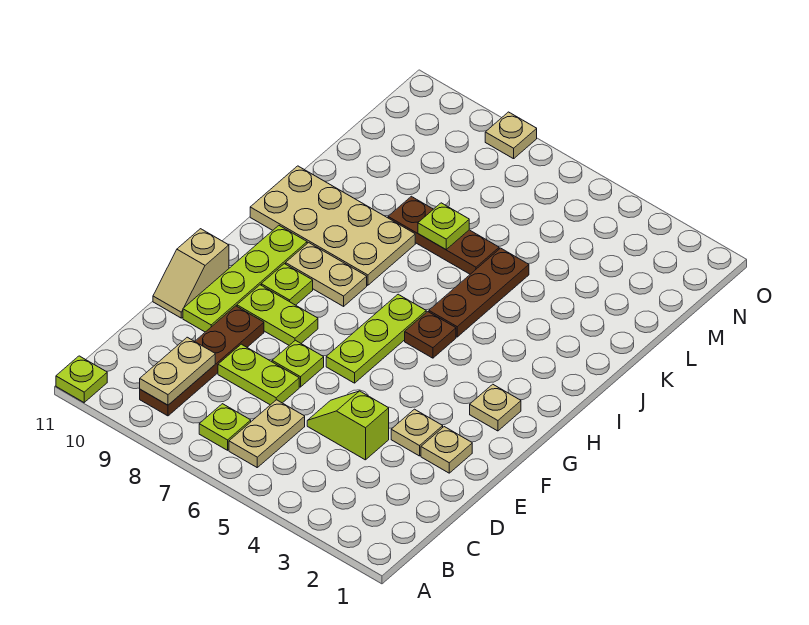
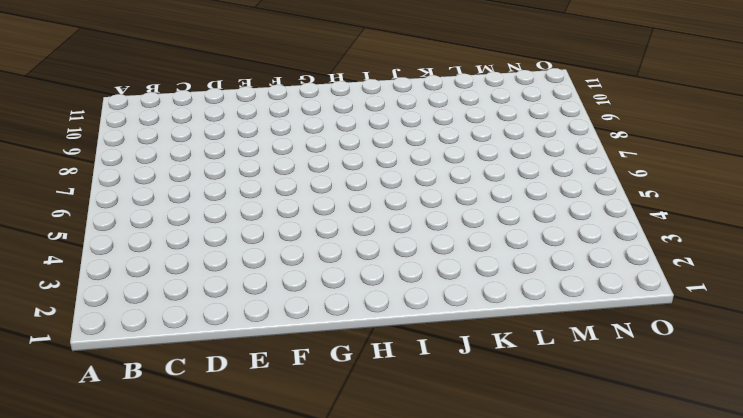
none -> lime 1x1 plate [56,356,107,402]
none -> tan 1x2 plate [229,400,305,467]
none -> lime 1x1 plate [199,404,251,450]

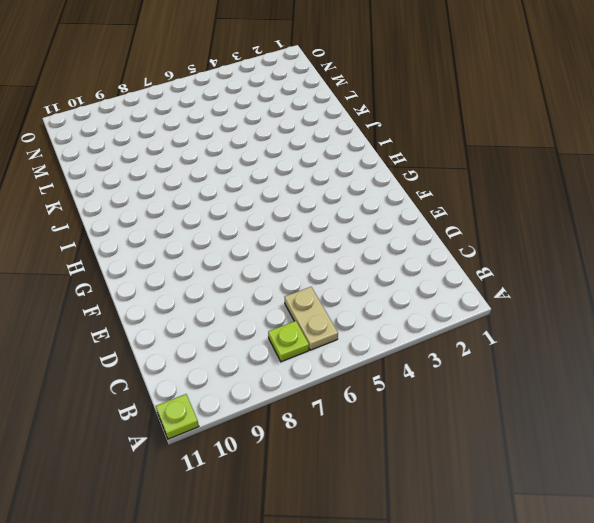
none -> brown 1x4 plate [140,306,264,416]
none -> lime 1x2 slope [307,391,389,460]
none -> lime 1x2 plate [218,344,299,405]

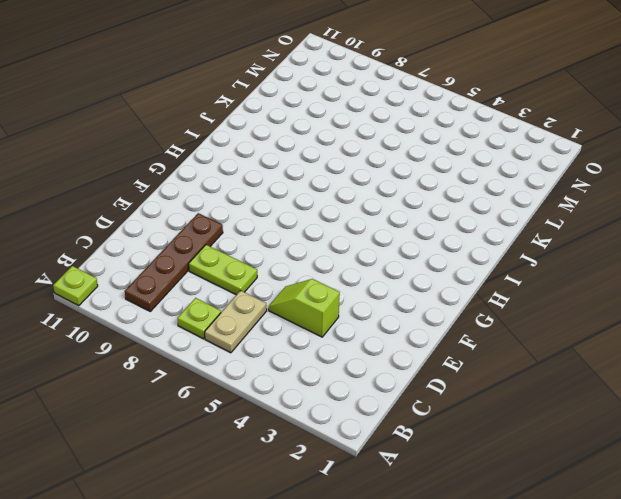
none -> tan 1x1 plate [421,427,472,473]
none -> tan 1x1 plate [391,409,443,456]
none -> lime 1x1 plate [272,340,324,387]

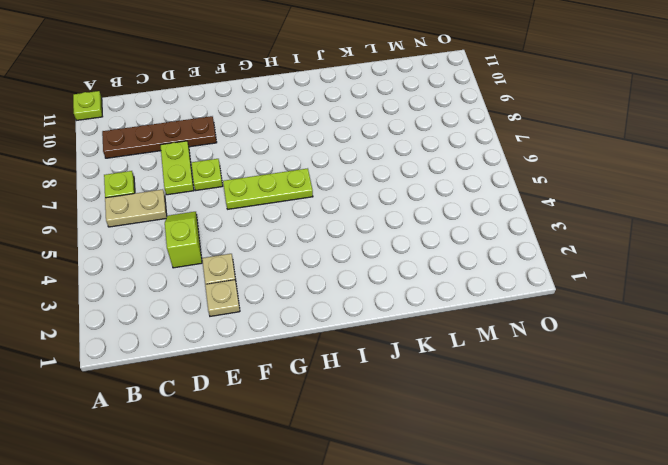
none -> lime 1x4 plate [183,226,307,332]
none -> tan 1x2 slope [153,229,229,318]
none -> lime 1x2 plate [237,285,318,345]

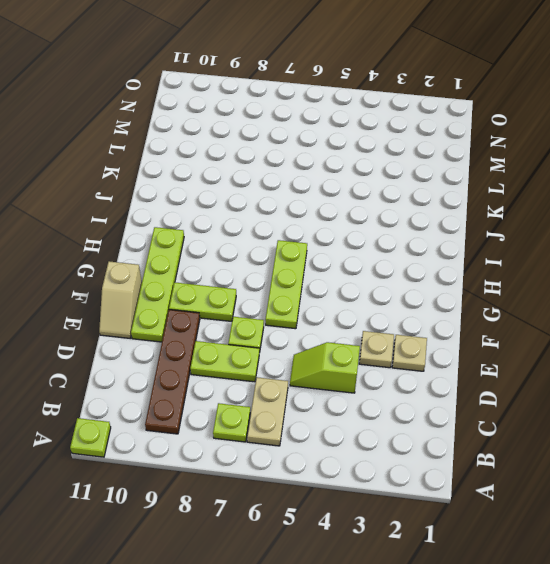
none -> tan 1x1 plate [470,384,521,431]
none -> lime 1x1 plate [261,264,313,305]
none -> brown 1x1 plate [405,312,456,358]

